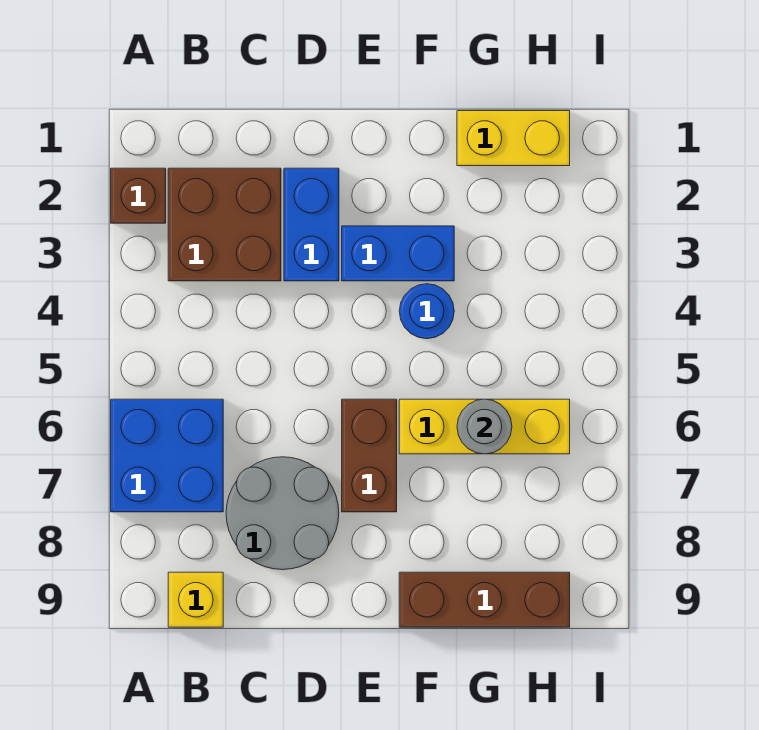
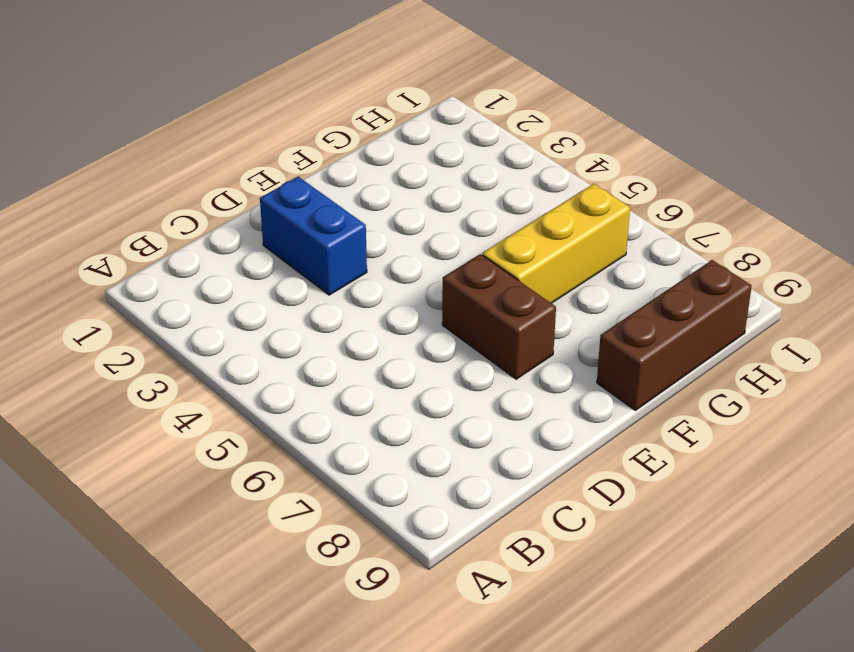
none -> brown 1x1 brick [111,168,166,223]
none -> blue 2x2 brick [111,399,223,512]
none -> brown 2x2 brick [168,168,281,281]

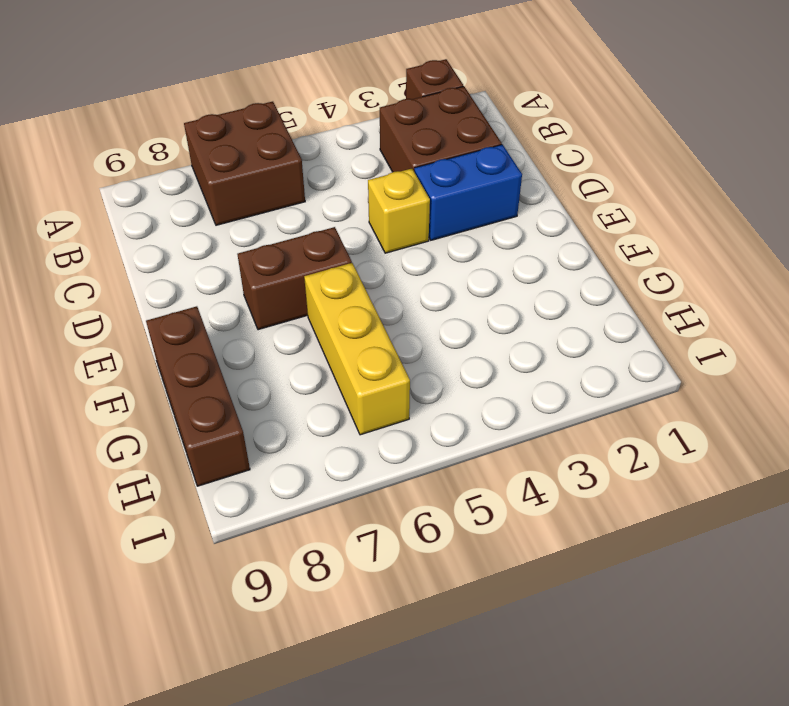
brown 2x2 brick [184,102,305,225] -> blue 2x2 brick [111,399,223,512]
yellow 1x1 brick [368,169,430,253] -> yellow 1x1 brick moved to [168,572,223,627]
none -> grey 2x2 round brick [226,457,339,570]
none -> blue 1x2 brick [342,226,454,281]
none -> blue 1x1 round brick [399,284,454,339]

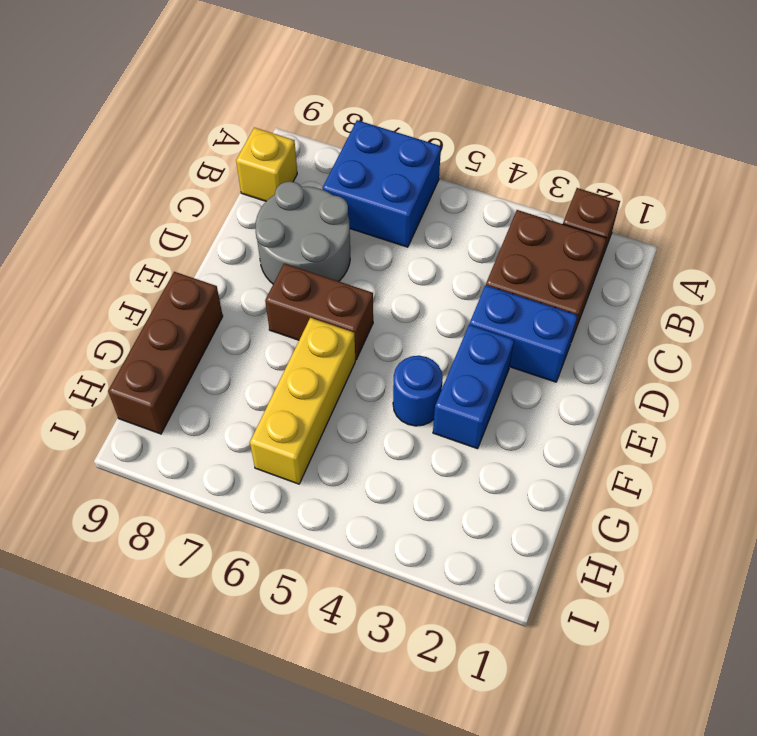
none -> yellow 1x2 brick [457,111,570,166]
none -> grey 1x1 round brick [457,399,512,454]

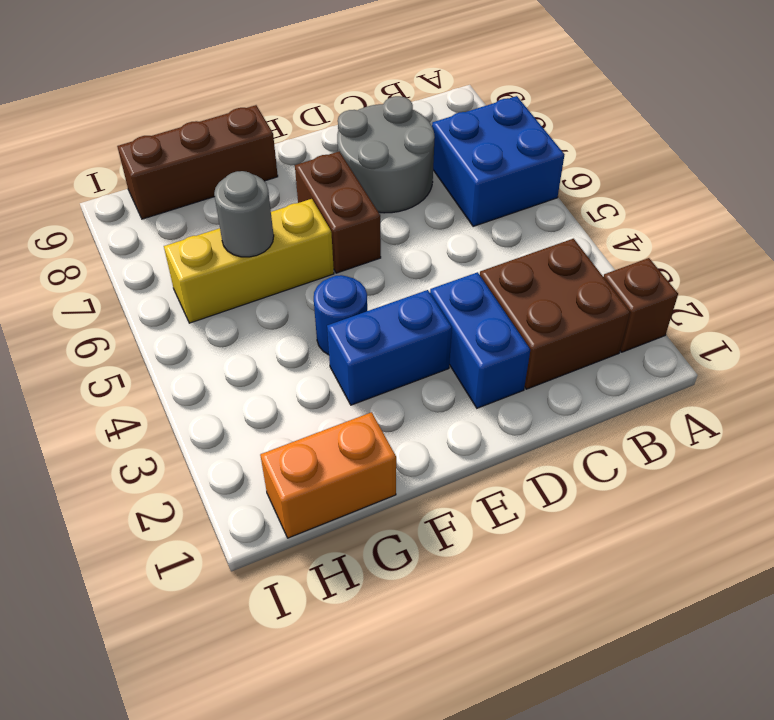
orange 1x2 brick [260,412,396,538] -> yellow 1x2 brick [457,111,570,166]
none -> yellow 1x1 brick [168,572,223,627]

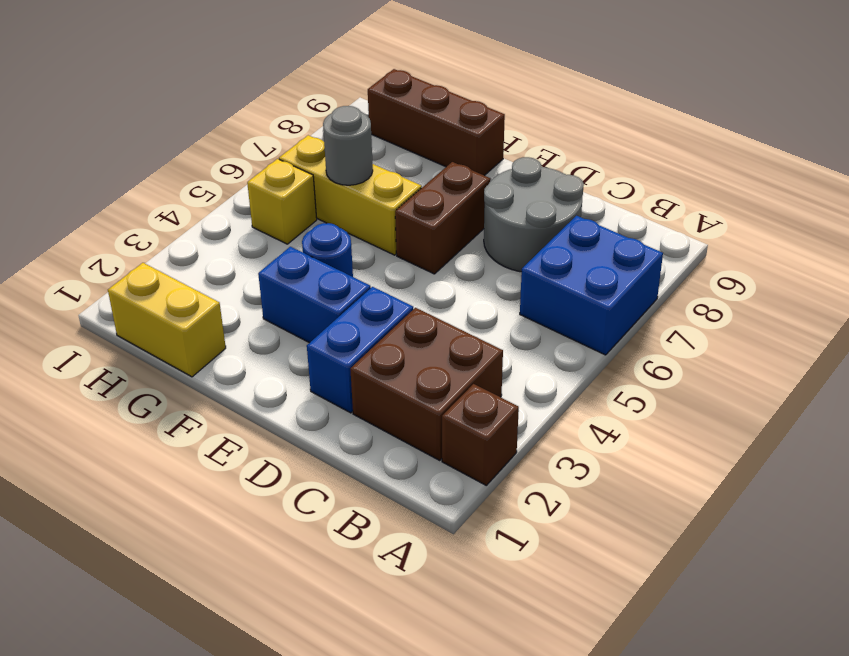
yellow 1x1 brick [247,159,317,244] -> yellow 1x1 brick moved to [168,572,223,627]

